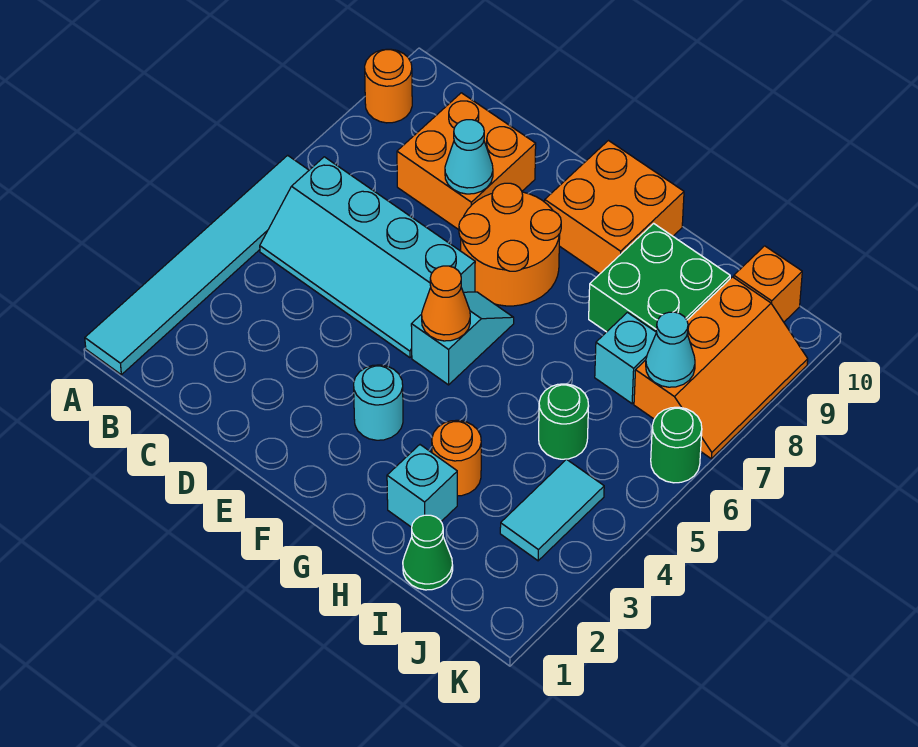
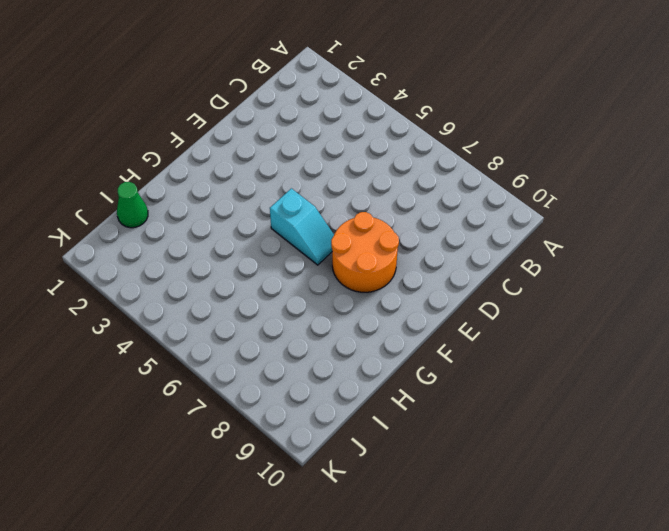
none -> cyan 1x6 tile [85,155,309,375]
none -> orange 1x1 round brick [365,49,412,123]
none -> cyan 2x4 slope [260,157,475,358]

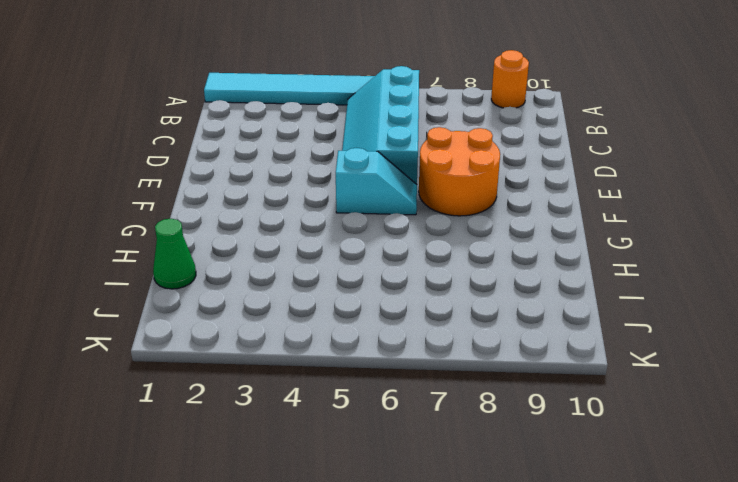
none -> orange 2x2 brick [397,93,536,230]
none -> cyan 1x1 round brick [354,365,403,440]
none -> orange 2x2 brick [545,141,684,274]

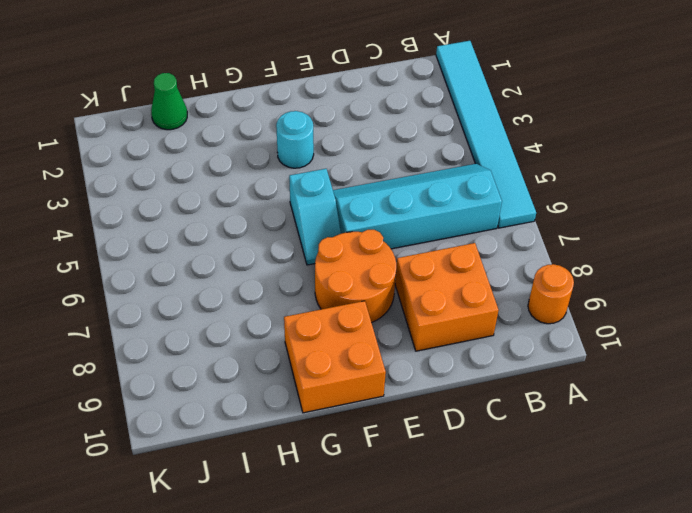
none -> cyan 1x1 brick [387,445,457,527]
none -> orange 1x1 round brick [432,420,481,496]
none -> green 2x2 brick [589,223,730,332]

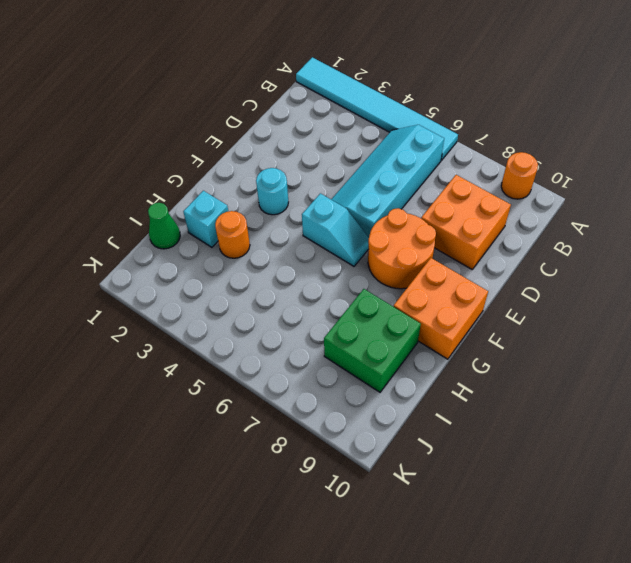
none -> green 1x1 round brick [539,384,589,459]
none -> cyan 1x1 brick [595,312,657,404]
none -> cyan 1x2 tile [500,459,604,561]

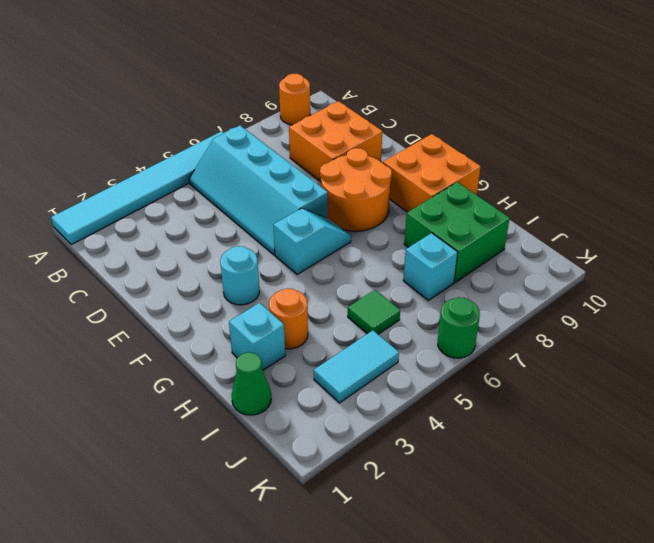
green 1x1 tile [348,290,400,334] -> green 1x1 round brick [539,384,589,459]
none -> orange 2x3 slope [634,277,808,459]
none -> orange 1x1 brick [734,246,802,322]
none -> cyan 1x1 cone [445,120,493,194]

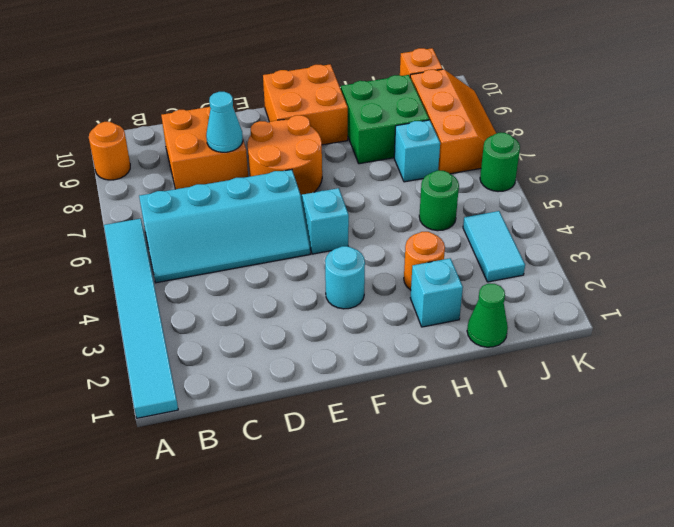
none -> orange 1x1 cone [422,266,470,341]
none -> cyan 1x1 cone [646,312,695,387]

